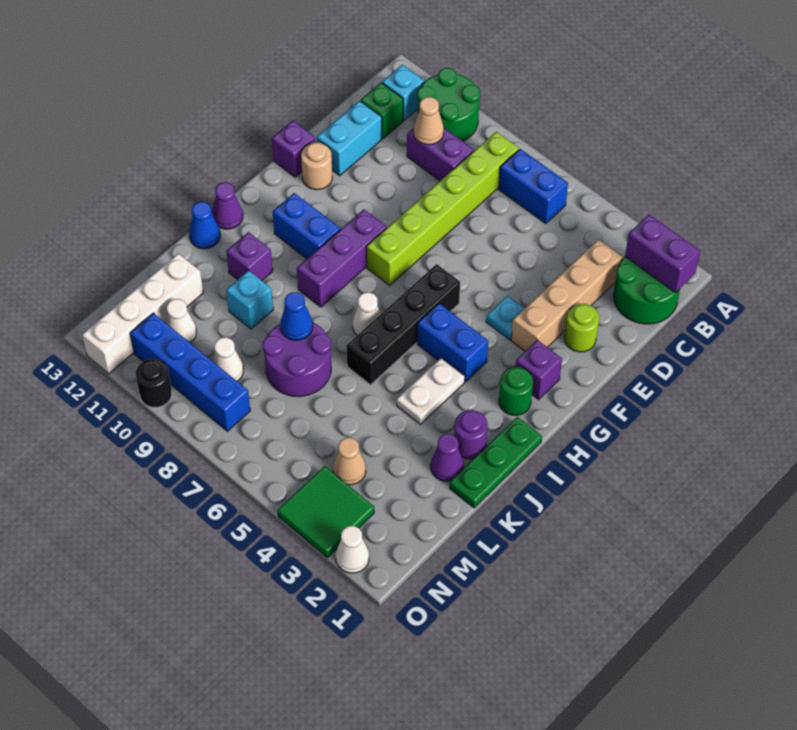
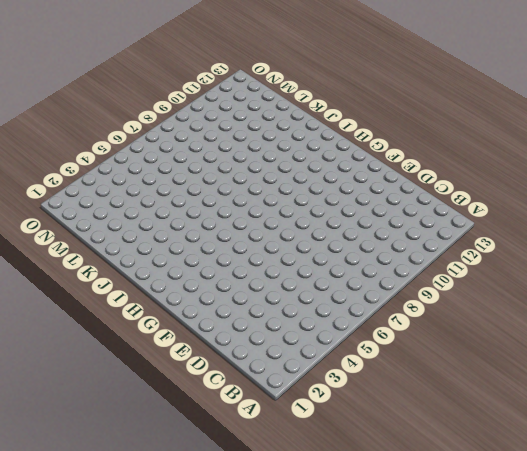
none -> green 2x2 round brick [417,68,480,141]
none -> green 2x2 round brick [614,257,680,324]
none -> blue 1x2 brick [499,149,568,224]
none -> lime 1x6 brick [367,132,519,285]

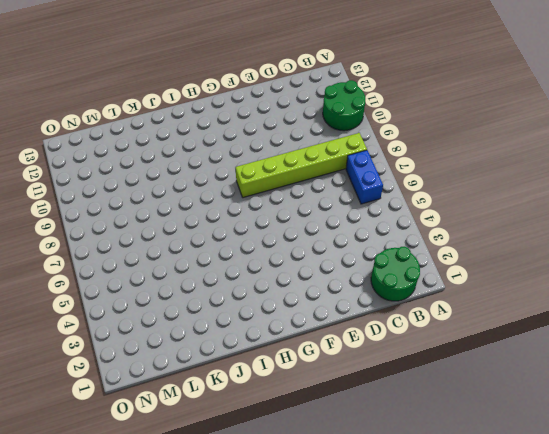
none -> cyan 1x1 brick [382,65,424,121]
none -> tan 1x4 brick [511,239,623,351]
none -> purple 1x2 brick [407,128,474,181]
none -> green 1x1 brick [361,83,403,139]

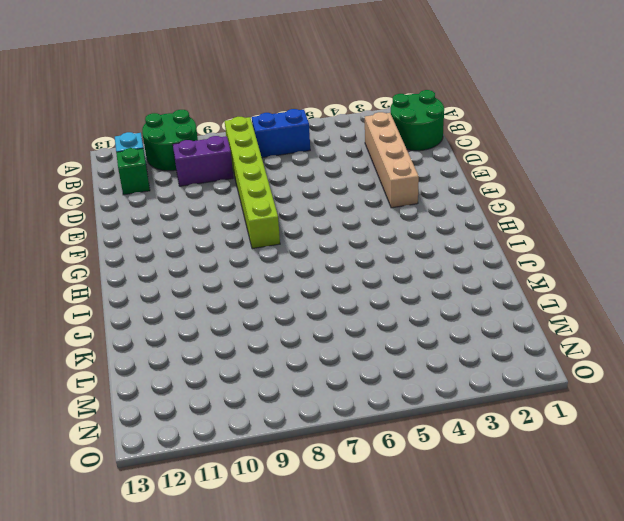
none -> cyan 1x2 brick [317,101,382,176]
none -> lime 1x1 round brick [565,304,599,352]
none -> cyan 1x1 plate [486,296,524,340]
none -> tan 1x1 round brick [301,143,332,190]

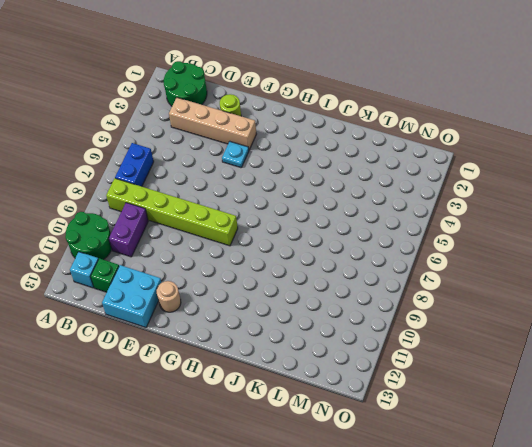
cyan 2x2 brick [102,265,162,327] -> cyan 1x2 brick [317,101,382,176]
none -> purple 1x1 brick [272,121,315,177]
none -> purple 1x1 brick [516,340,562,399]
none -> black 1x4 brick [346,264,460,385]
none -> purple 1x3 brick [297,209,387,307]

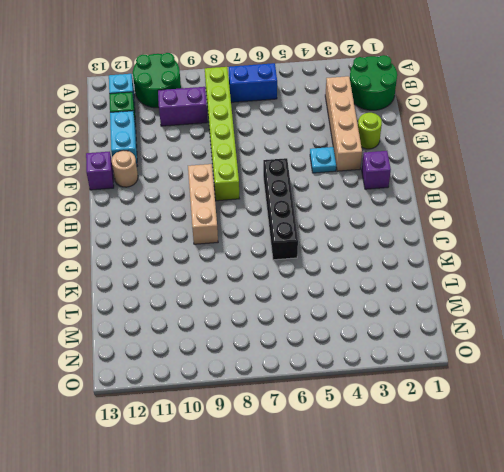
tan 1x3 brick [188,164,218,244] -> purple 1x3 brick [297,209,387,307]
none -> green 1x1 round brick [499,367,533,415]
none -> blue 1x2 brick [417,303,488,382]
none -> blue 1x2 brick [273,193,340,259]
none -> green 1x3 plate [450,417,542,508]

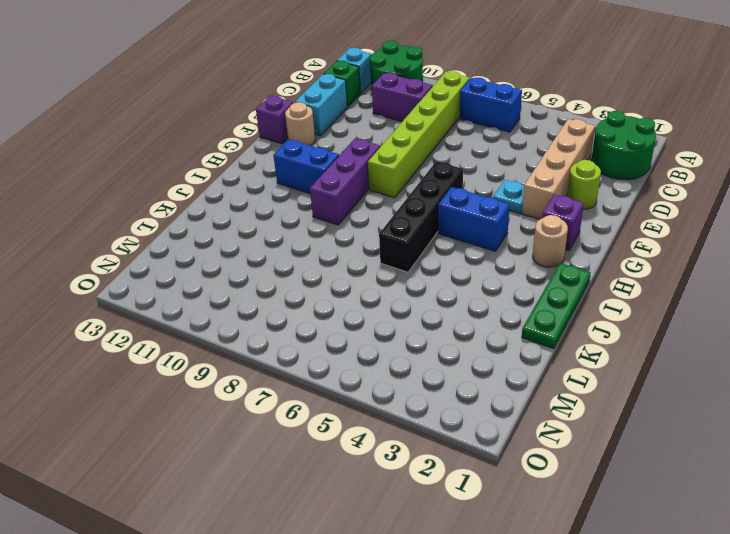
tan 1x1 round brick [533,215,568,267] -> green 1x1 round brick [499,367,533,415]
none -> white 1x2 plate [397,358,465,424]
none -> white 1x1 cone [352,292,381,335]
none -> purple 1x1 cone [212,182,243,229]
none -> purple 1x1 round brick [454,410,488,459]

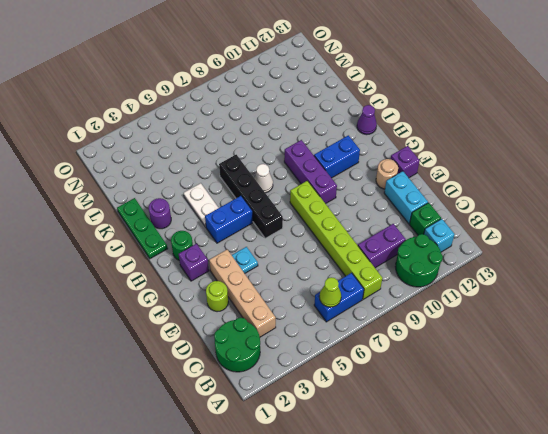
lime 1x1 cone [319,277,341,307] -> none
none -> purple 1x1 brick [226,232,273,280]
none -> blue 1x1 cone [189,202,220,249]
none -> purple 1x1 cone [431,434,464,481]
none -> purple 2x2 round brick [263,323,331,396]

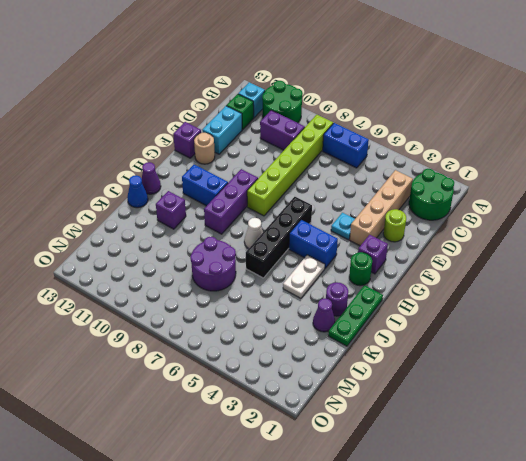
none -> cyan 1x1 brick [226,270,273,329]
none -> white 1x4 brick [82,254,203,374]
none -> tan 1x1 cone [333,438,366,485]
none -> white 1x1 cone [213,337,243,381]

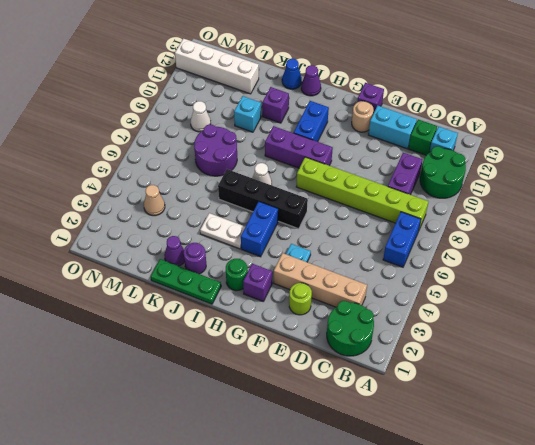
none -> white 1x1 cone [166,299,196,343]
none -> green 2x2 tile [277,466,374,558]
none -> blue 1x4 brick [130,313,250,431]
none -> white 1x1 cone [336,526,369,573]

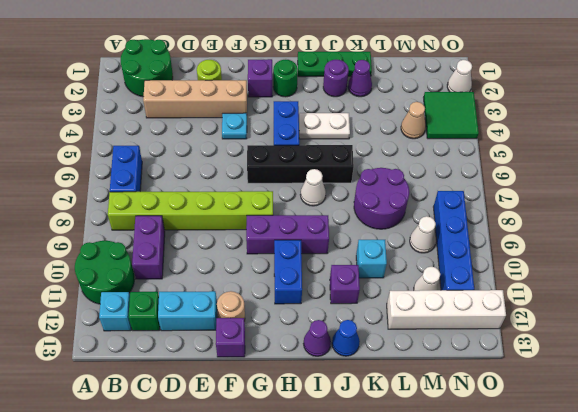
none -> black 1x1 round brick [136,359,172,408]
none -> purple 1x2 brick [625,215,700,293]
none -> tan 1x1 cone [413,97,444,145]
none -> blue 1x1 cone [280,292,313,340]

